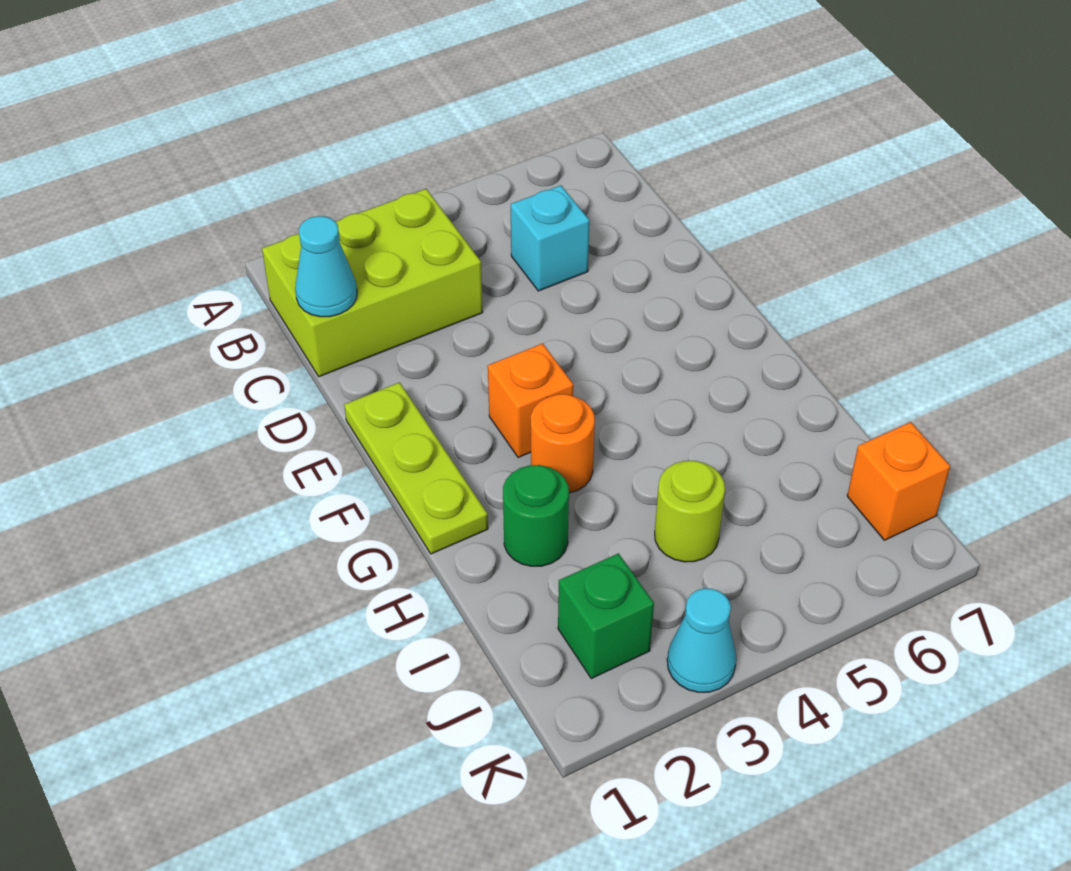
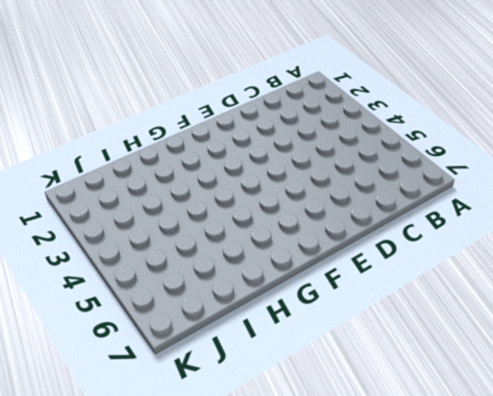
none -> lime 2x3 brick [262,189,483,377]
none -> cyan 1x1 brick [511,185,590,291]

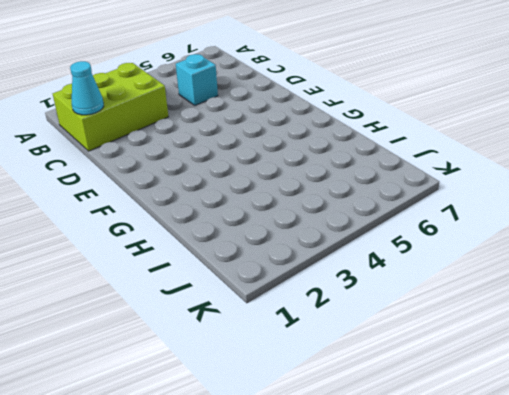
none -> lime 1x3 plate [344,382,488,554]
none -> orange 1x1 brick [488,343,573,458]

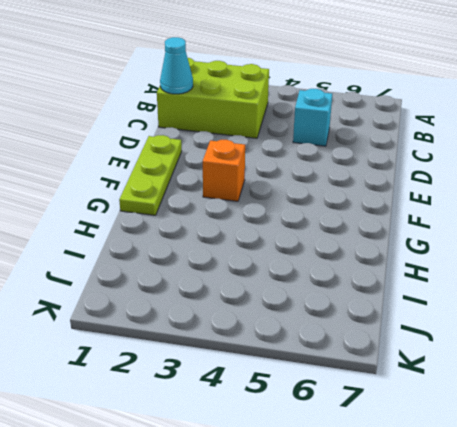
none -> orange 1x1 round brick [531,394,595,493]
none -> green 1x1 round brick [503,465,569,566]

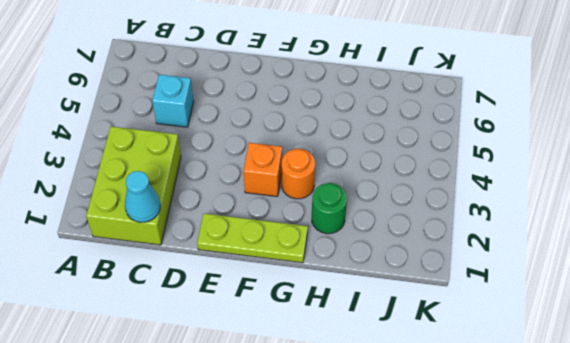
none -> lime 1x1 round brick [655,461,725,562]
none -> green 1x1 brick [558,553,654,678]

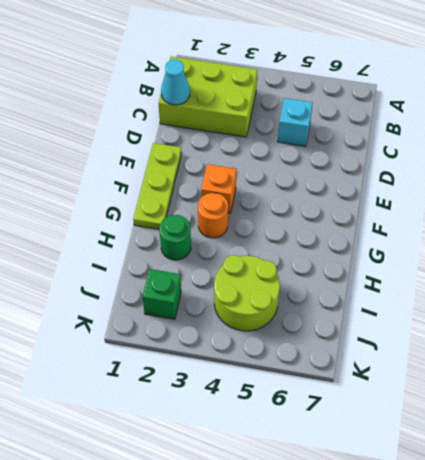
lime 2x2 round brick [214,255,280,331] -> lime 1x1 round brick [655,461,725,562]
none -> orange 1x1 brick [847,422,950,540]
none -> cyan 1x1 cone [667,588,736,692]

